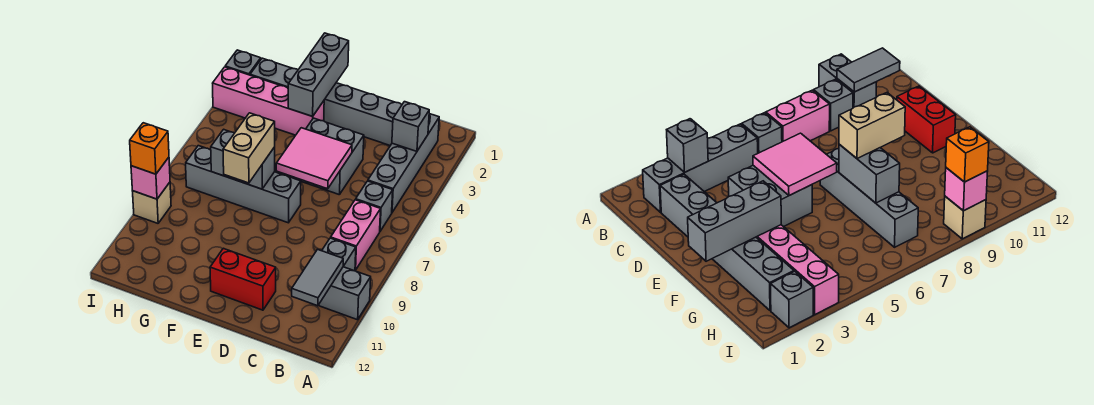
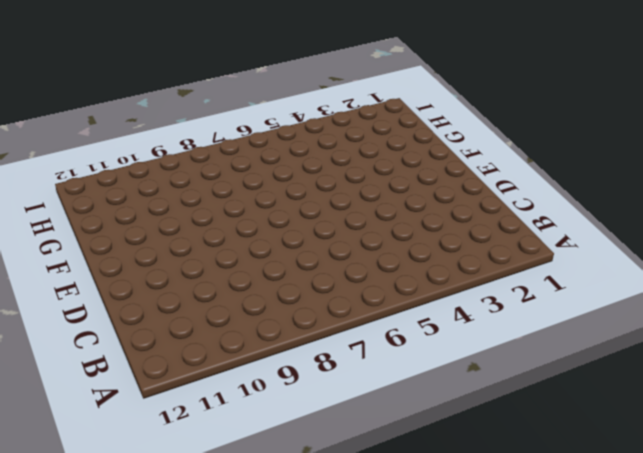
none -> grey 1x2 brick [318,267,371,320]
none -> grey 1x4 brick [368,114,439,212]
none -> grey 1x1 brick [356,181,393,231]

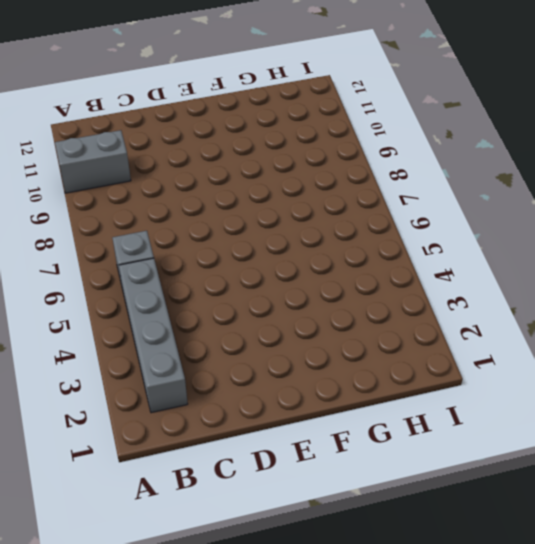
none -> pink 1x2 brick [331,200,381,270]
none -> grey 1x1 brick [322,238,356,271]
none -> grey 1x6 brick [250,58,402,146]

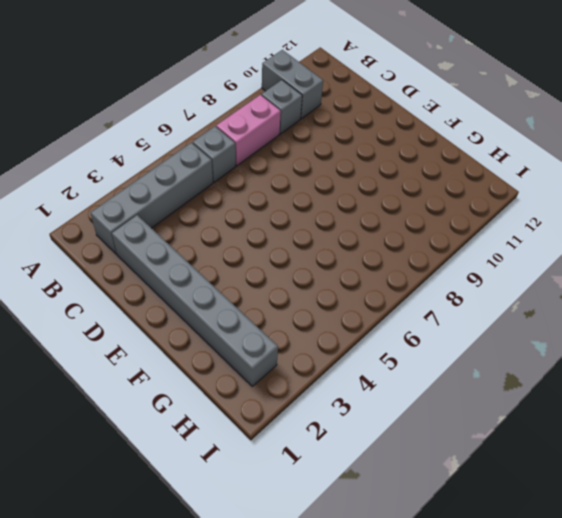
none -> grey 2x2 brick [289,118,364,195]
none -> red 1x2 brick [210,248,276,310]
none -> grey 1x4 brick [186,146,301,223]

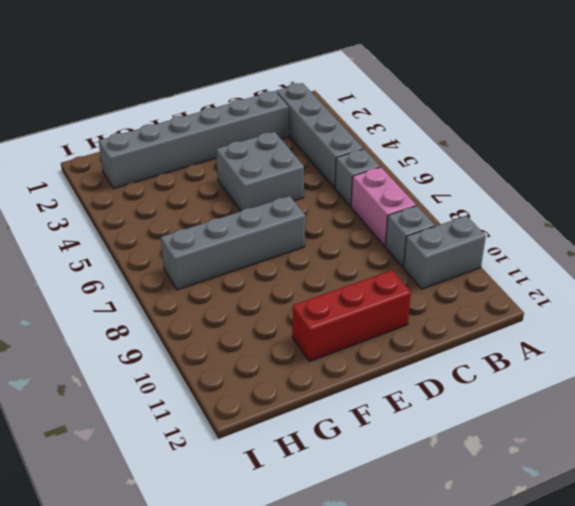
red 1x3 brick [292,270,411,361] -> red 1x2 brick [210,248,276,310]
none -> pink 1x4 brick [213,67,324,135]
none -> grey 1x1 brick [225,50,261,75]
none -> tan 1x1 brick [133,182,171,223]

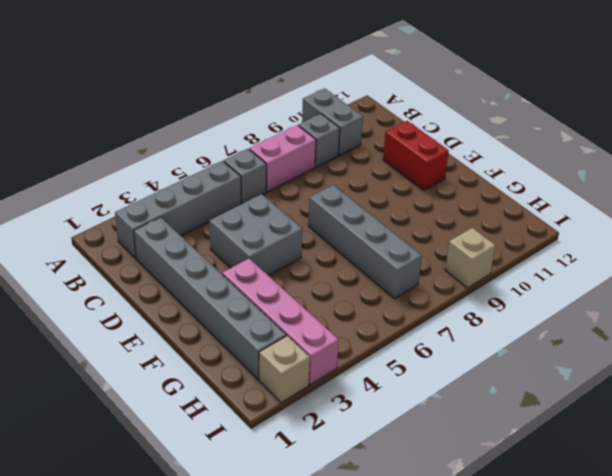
tan 1x1 brick [259,336,310,403] -> grey 1x1 brick [225,50,261,75]
none -> grey 1x1 brick [392,102,429,151]
none -> grey 1x2 tile [292,249,343,306]
none -> pink 2x2 tile [276,128,352,189]

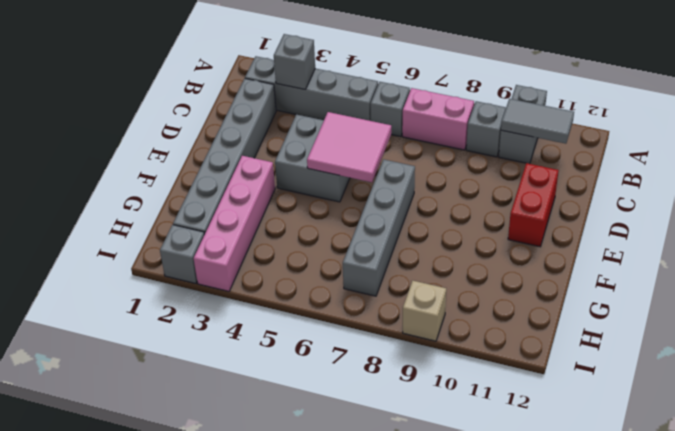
none -> grey 1x3 brick [288,33,349,116]
none -> grey 1x2 brick [211,129,275,189]
none -> pink 1x1 brick [131,157,170,199]

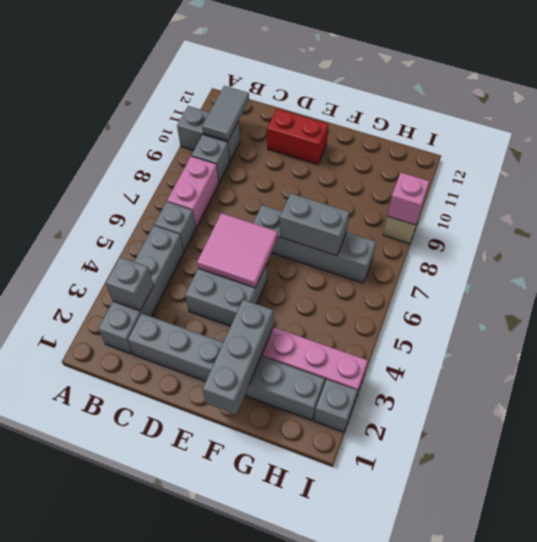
none -> tan 1x2 brick [223,113,275,183]
none -> orange 1x1 brick [130,123,169,174]

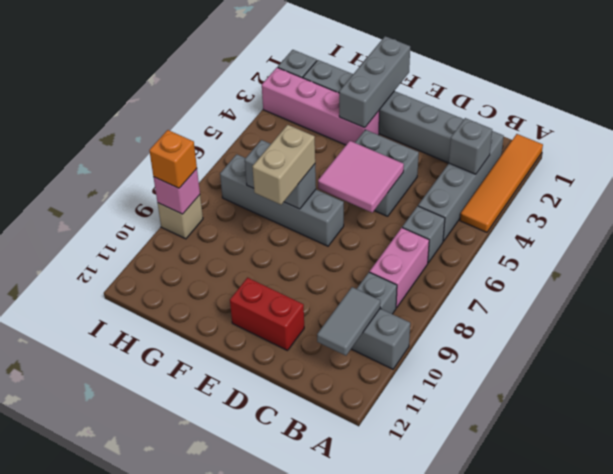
orange 1x4 tile [460,134,543,232] -> none

